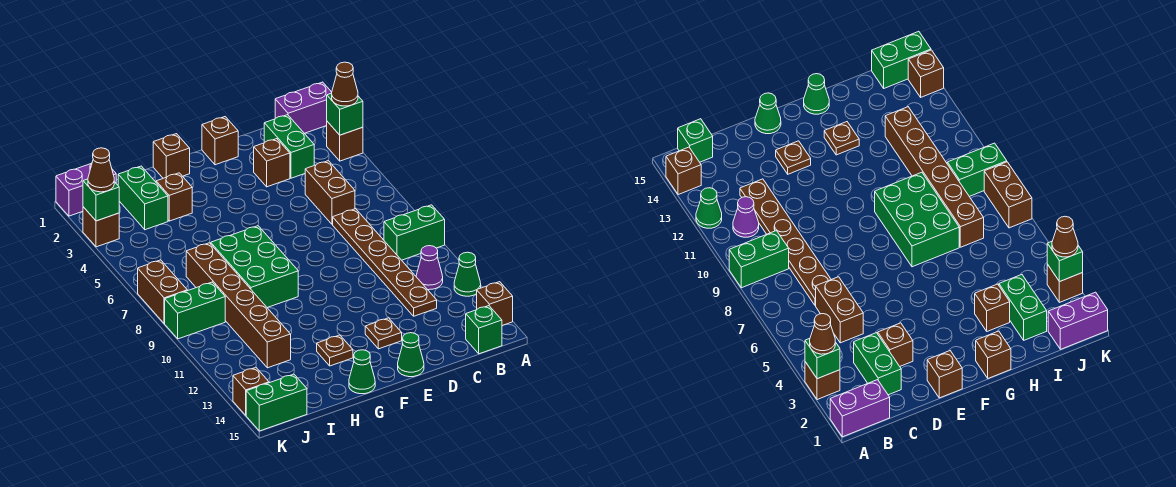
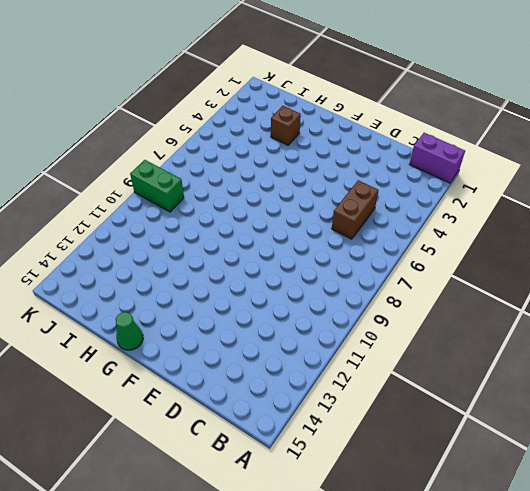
none -> brown 1x1 brick [327,122,363,161]
none -> green 1x2 brick [384,205,445,260]
none -> green 1x1 cone [454,252,481,296]
none -> brown 1x1 brick [477,282,513,326]

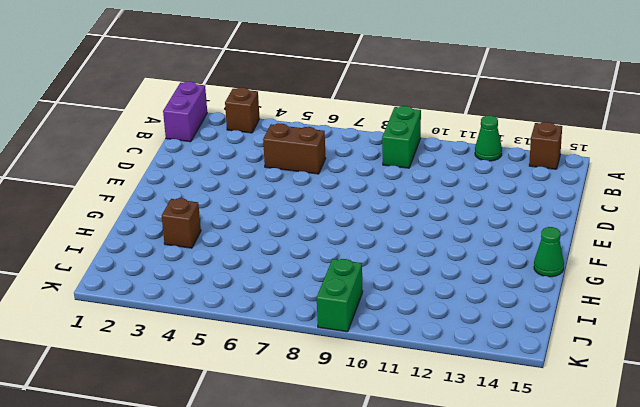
none -> purple 1x1 cone [416,246,443,290]
none -> green 1x1 brick [466,306,502,354]
none -> green 1x2 brick [264,115,314,178]
none -> brown 1x6 plate [333,209,437,316]

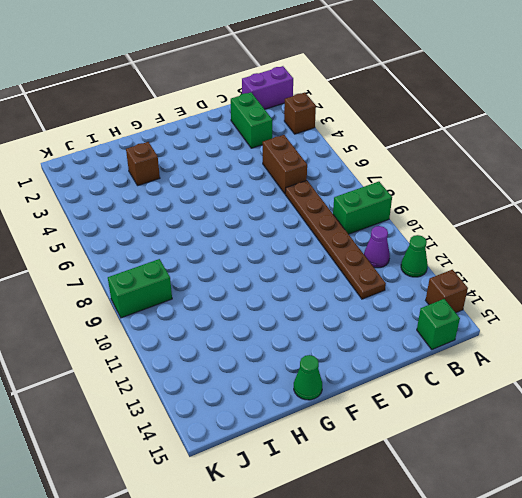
none -> brown 1x1 brick [254,139,290,187]
none -> brown 1x1 brick [202,117,238,165]
none -> brown 1x1 plate [365,318,402,349]
none -> green 1x1 cone [398,333,424,377]

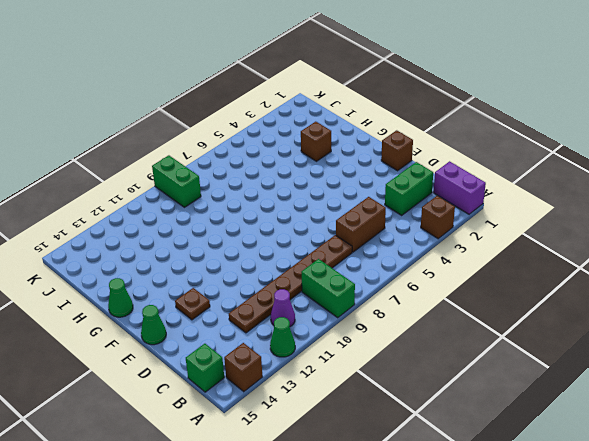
none -> brown 1x1 brick [254,139,290,187]
none -> brown 1x1 brick [153,134,190,178]
none -> green 2x3 brick [211,226,298,308]
none -> brown 1x1 plate [317,335,353,366]

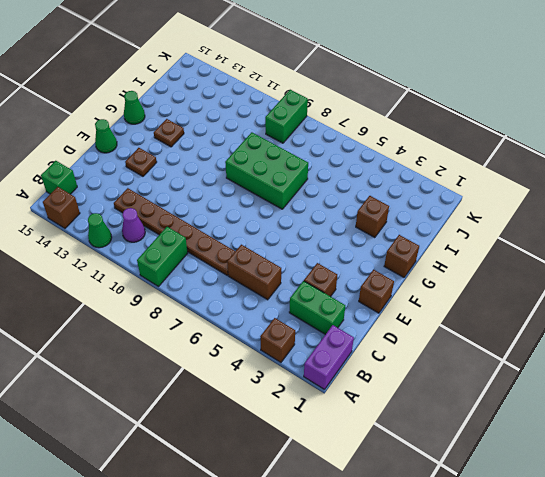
none -> green 1x2 brick [118,166,168,230]
none -> brown 1x6 brick [186,243,291,368]
none -> purple 1x2 brick [56,163,116,216]
none -> green 1x2 brick [246,374,307,431]

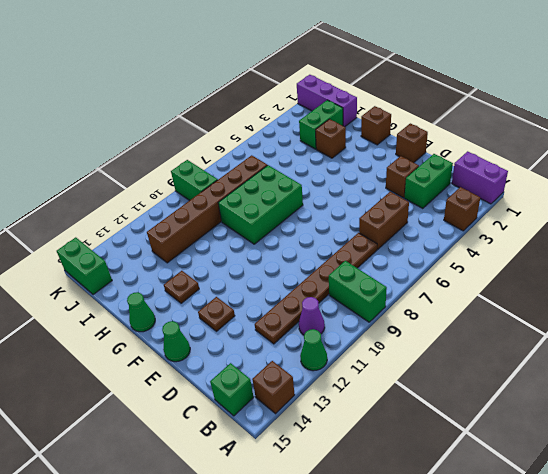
purple 1x3 brick [297,75,357,127] -> purple 1x2 brick [56,163,116,216]
none -> brown 1x1 brick [83,207,119,247]
none -> brown 1x2 brick [138,260,187,324]
none -> brown 1x1 brick [233,367,269,415]
none -> green 1x1 brick [327,93,363,135]

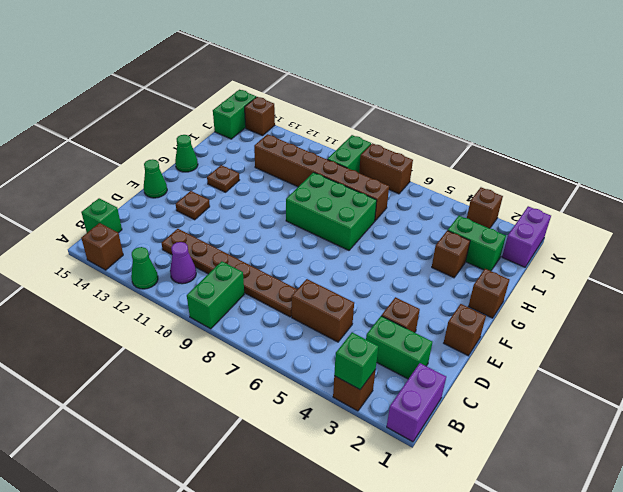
none -> green 1x1 brick [83,179,119,221]
none -> brown 1x1 cone [332,62,358,106]
none -> brown 1x1 cone [88,148,114,192]

